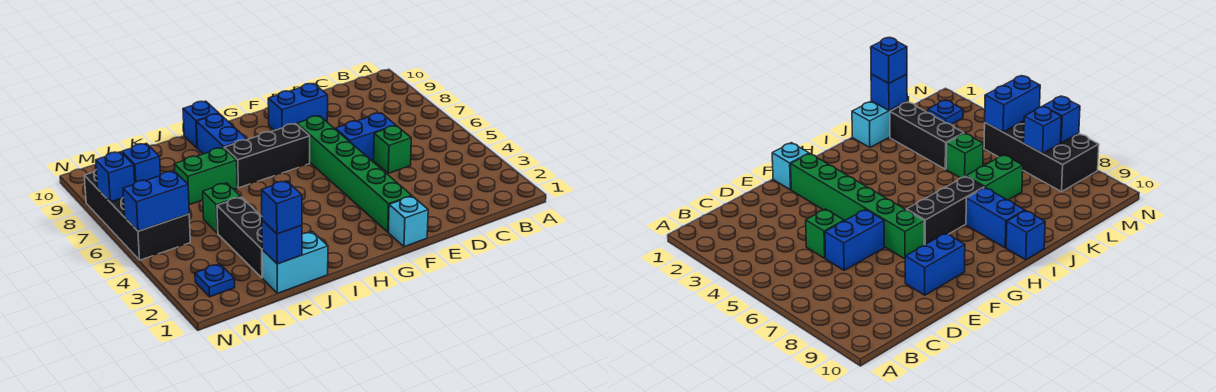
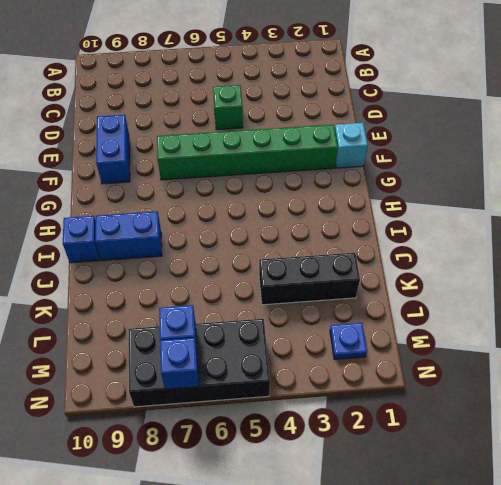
none -> blue 1x2 brick [335,113,396,161]
none -> black 1x3 brick [224,124,310,188]
none -> cyan 1x2 brick [262,232,328,293]

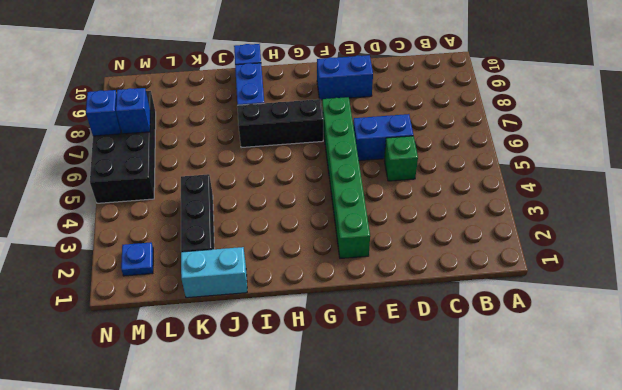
none -> cyan 1x1 brick [388,196,428,247]
none -> green 1x2 brick [175,148,237,205]
none -> green 1x1 brick [203,183,241,233]

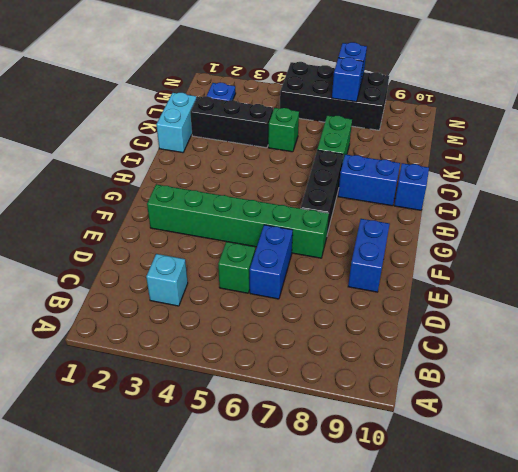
cyan 1x1 brick [146,254,188,306] -> cyan 1x1 brick moved to [388,196,428,247]
none -> blue 1x1 brick [262,220,302,264]
none -> blue 1x2 brick [123,171,189,231]
none -> blue 1x1 brick [261,181,302,234]

